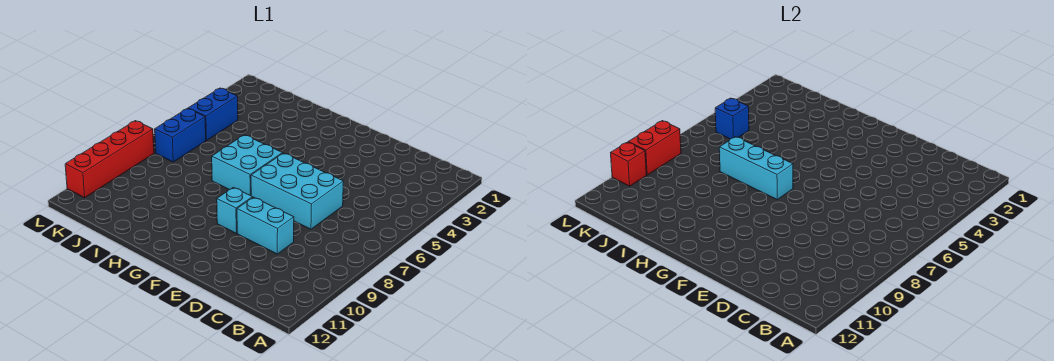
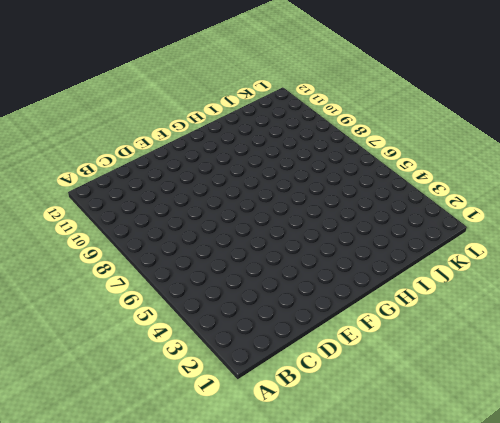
none -> cyan 2x3 brick [251,153,344,229]
none -> cyan 1x2 brick [237,197,294,254]

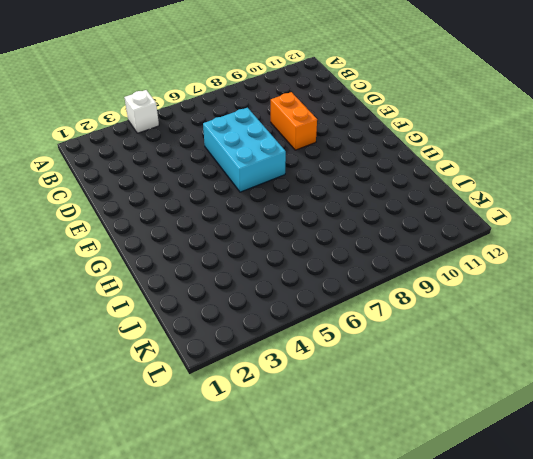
white 1x1 brick [124,90,159,133] -> none
orange 1x2 brick [271,92,317,150] -> cyan 1x2 brick [237,197,294,254]
none -> cyan 1x1 brick [217,187,253,233]
none -> cyan 2x2 brick [212,135,282,196]

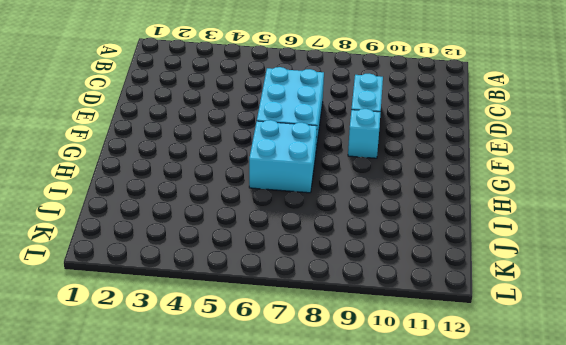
none -> blue 1x2 brick [188,88,238,141]
none -> blue 1x2 brick [155,108,206,162]

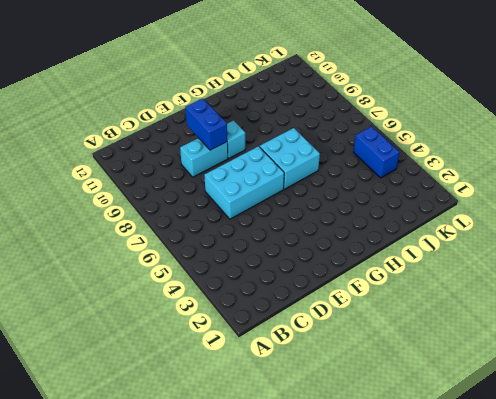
blue 1x2 brick [185,98,227,150] -> blue 1x2 brick moved to [155,108,206,162]
none -> red 1x4 brick [65,121,154,198]
none -> cyan 1x3 brick [719,137,793,199]

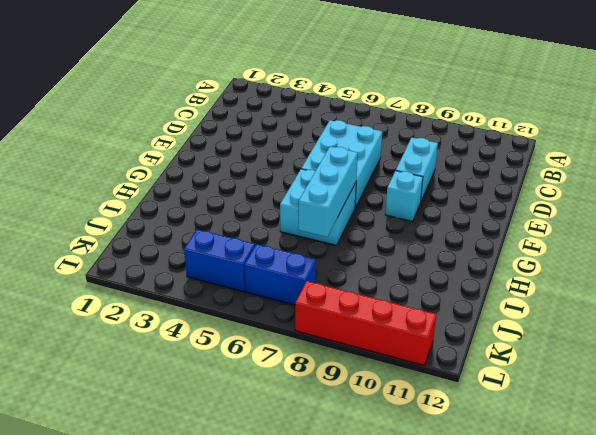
none -> blue 1x1 brick [715,98,749,139]
none -> red 1x2 brick [629,121,681,175]

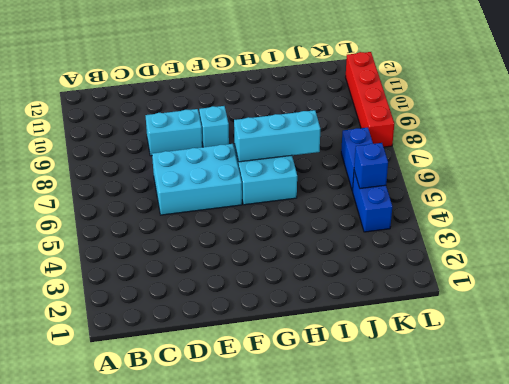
none -> red 1x2 brick [629,121,681,175]
none -> red 1x1 brick [611,142,647,186]

